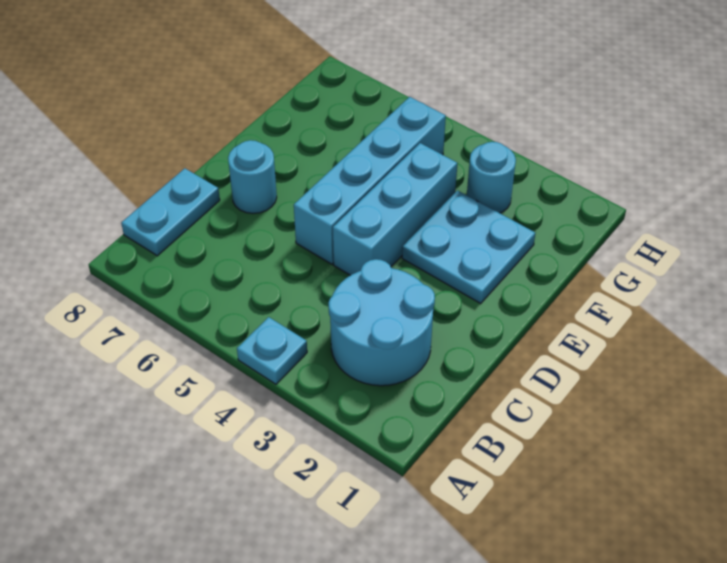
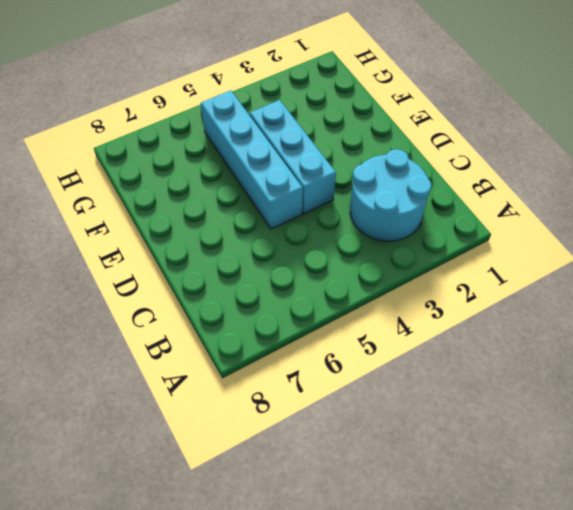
none -> cyan 1x1 plate [237,317,307,384]
none -> cyan 1x2 plate [121,168,220,256]

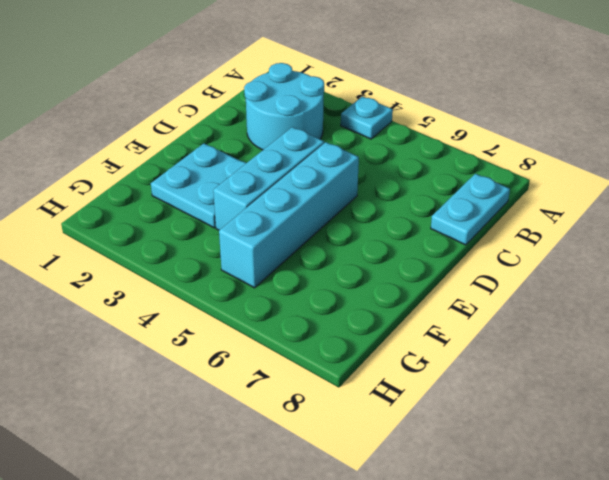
none -> cyan 1x1 round brick [228,140,277,213]
none -> cyan 1x1 round brick [467,142,516,213]

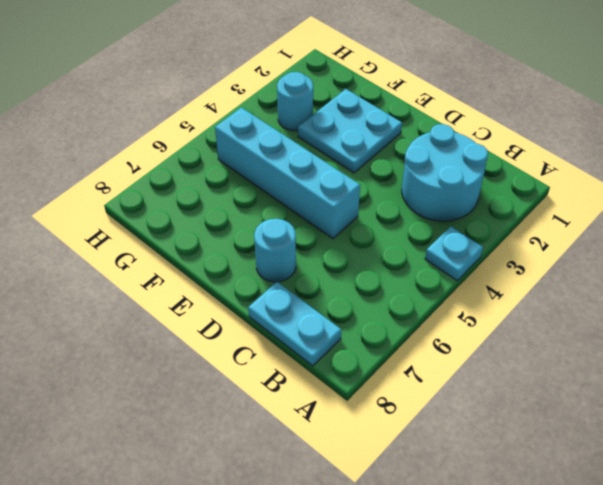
none -> cyan 1x3 brick [333,143,457,275]

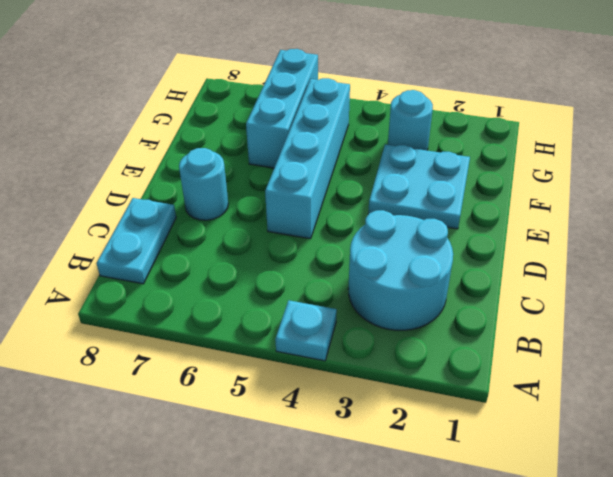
cyan 1x3 brick [246,49,318,168] -> cyan 1x3 brick moved to [333,143,457,275]

